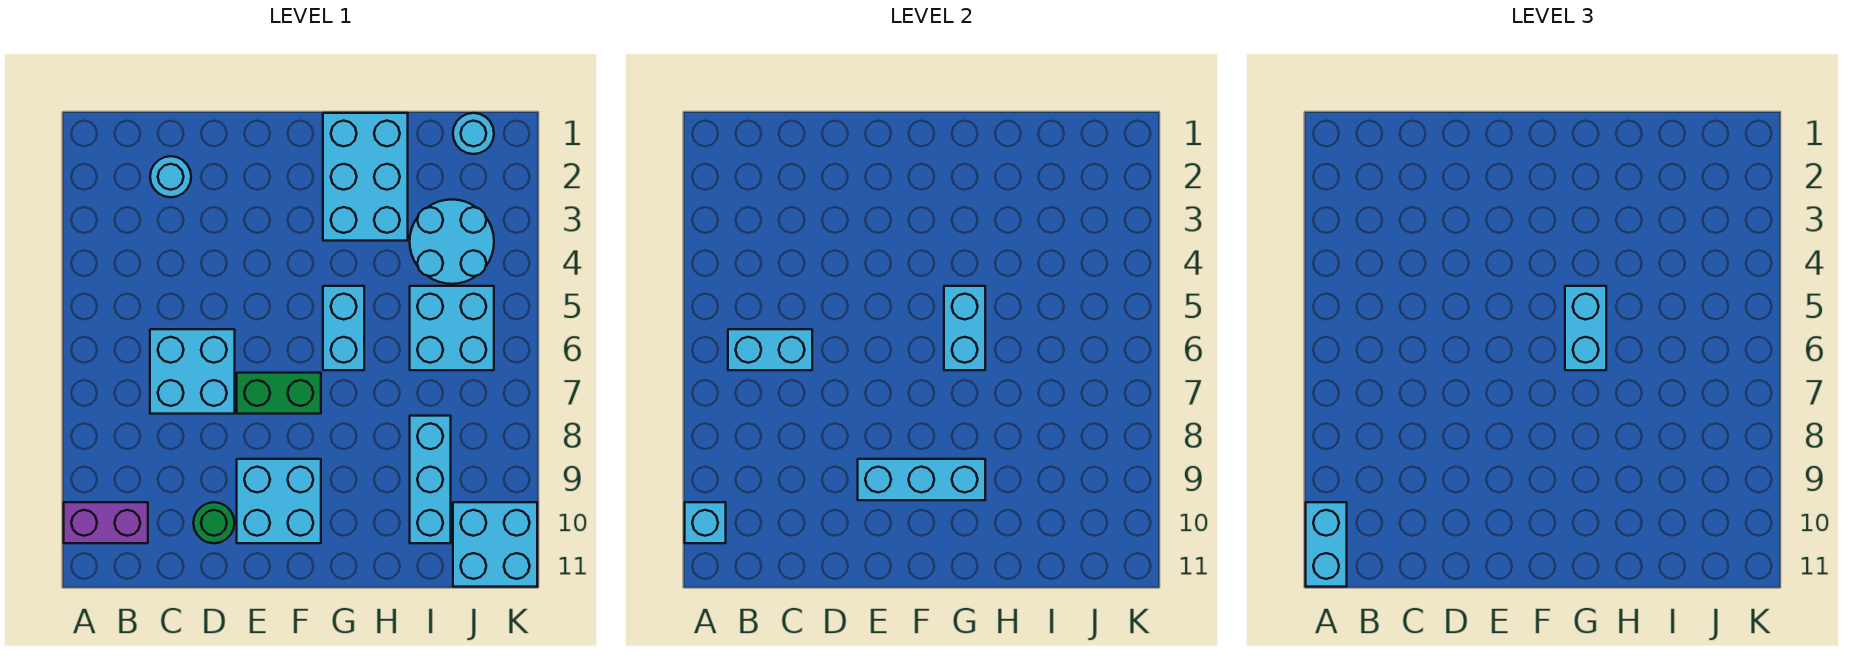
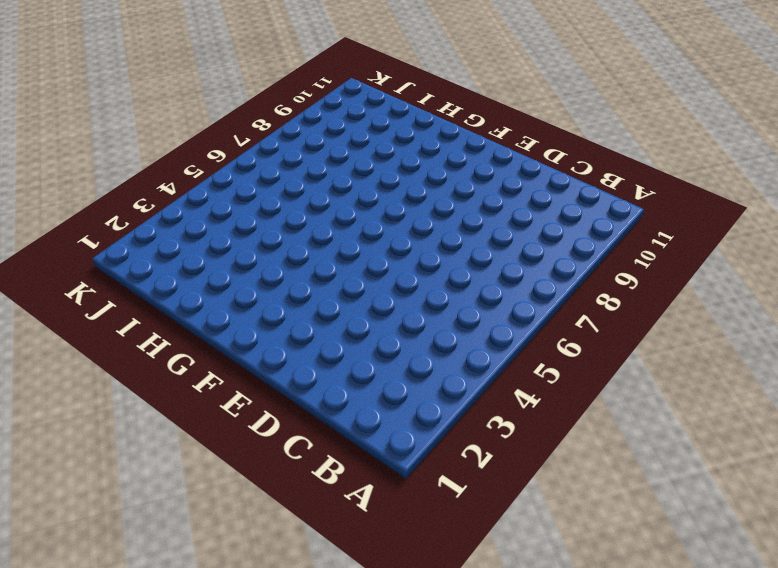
none -> purple 1x2 brick [64,502,148,543]
none -> cyan 1x1 round brick [150,156,191,197]
none -> cyan 2x2 brick [150,329,235,414]

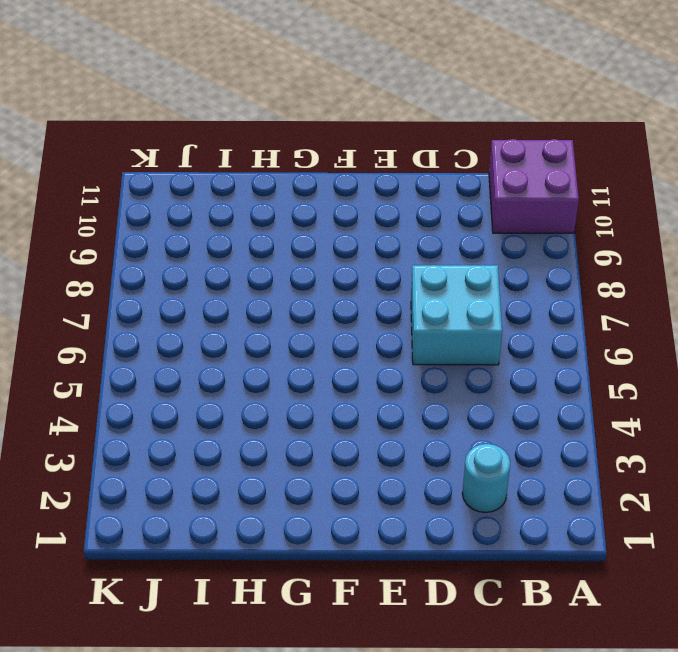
purple 2x2 brick [489,139,579,233] -> purple 1x2 brick [64,502,148,543]
none -> green 1x1 round brick [193,502,234,543]
none -> green 1x2 brick [237,373,321,414]
none -> cyan 2x2 brick [237,459,321,543]

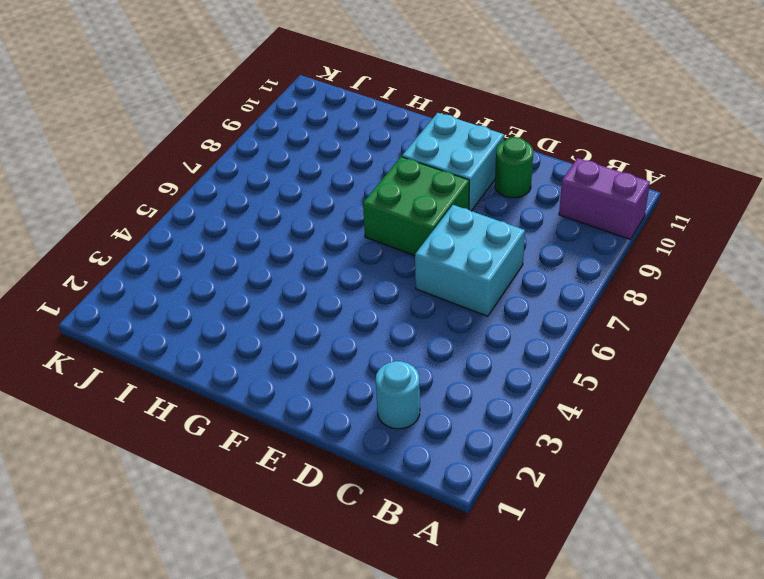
green 2x2 brick [363,157,469,256] -> green 1x2 brick [237,373,321,414]
none -> cyan 2x3 brick [323,113,408,241]
none -> cyan 1x2 brick [323,286,364,370]
none -> cyan 2x2 round brick [410,200,494,284]

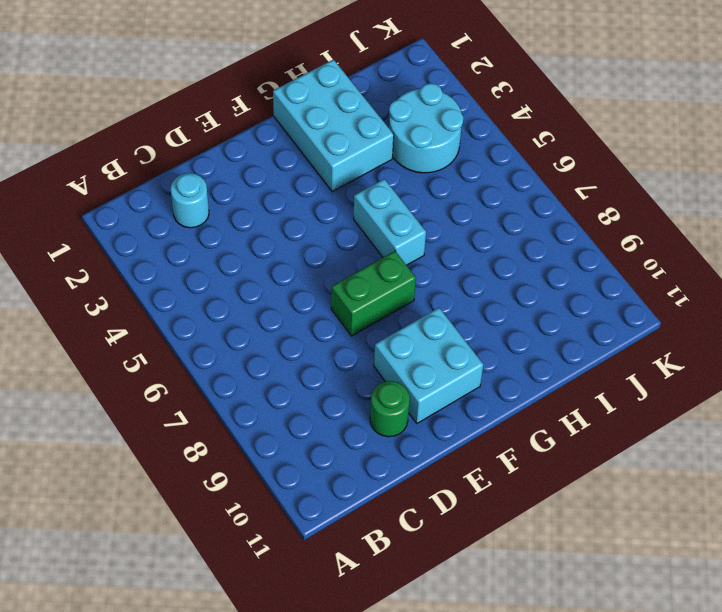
none -> purple 1x2 brick [64,502,148,543]
none -> cyan 2x2 brick [150,329,235,414]
none -> cyan 2x2 brick [410,286,494,370]

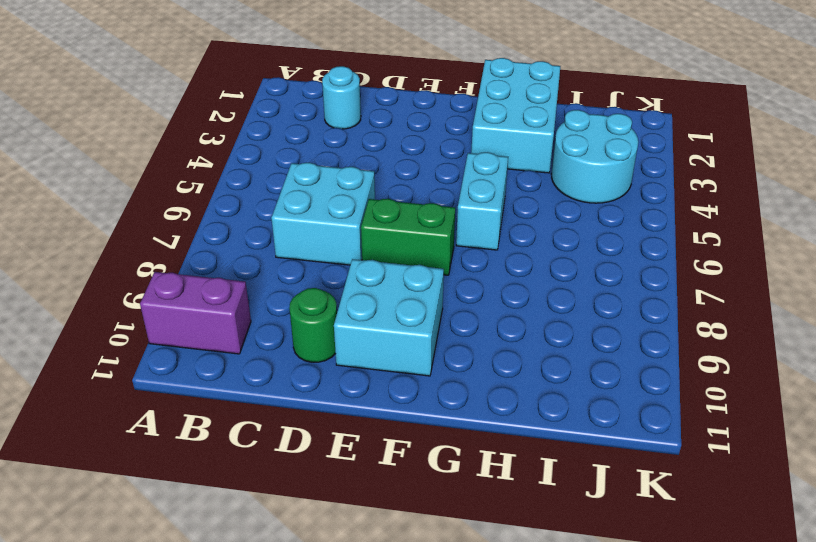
none -> cyan 2x2 brick [410,286,494,370]
none -> cyan 1x3 brick [410,416,451,543]
none -> cyan 1x1 round brick [453,113,494,154]

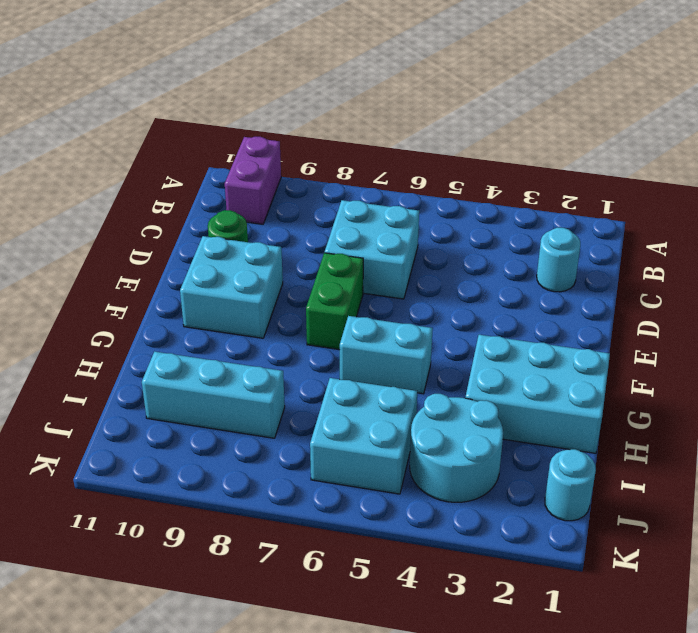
none -> cyan 2x2 brick [453,502,537,587]
none -> cyan 1x1 brick [685,502,726,543]
none -> cyan 1x2 brick [728,329,812,370]

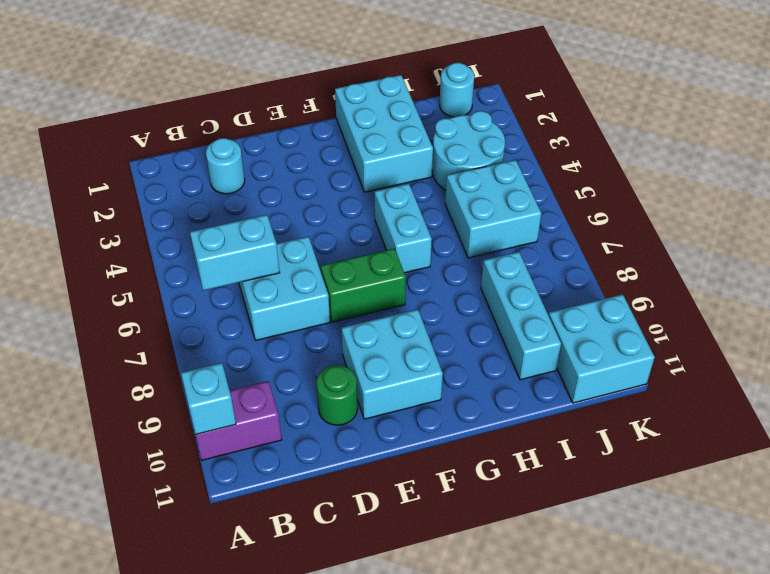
none -> cyan 1x3 brick [858,459,985,500]
none -> cyan 1x2 brick [944,286,985,370]
none -> cyan 1x2 brick [1306,502,1347,587]

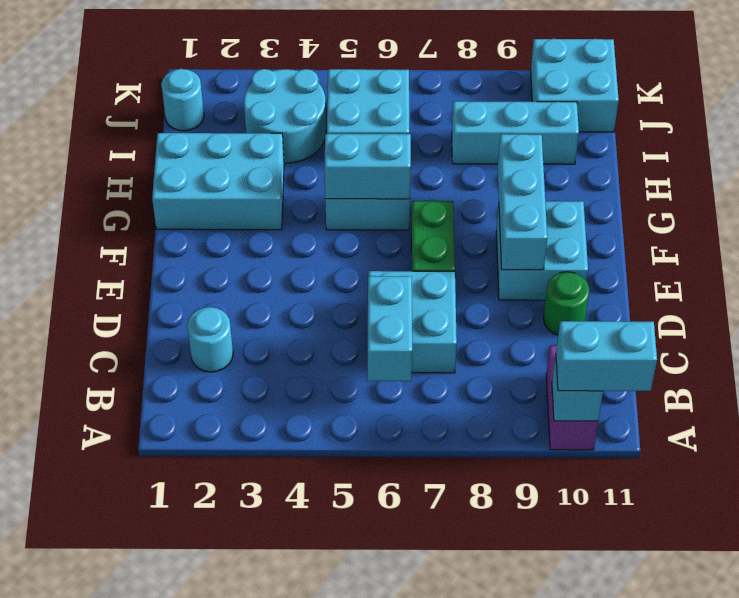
none -> cyan 1x2 brick [1565,286,1606,370]

